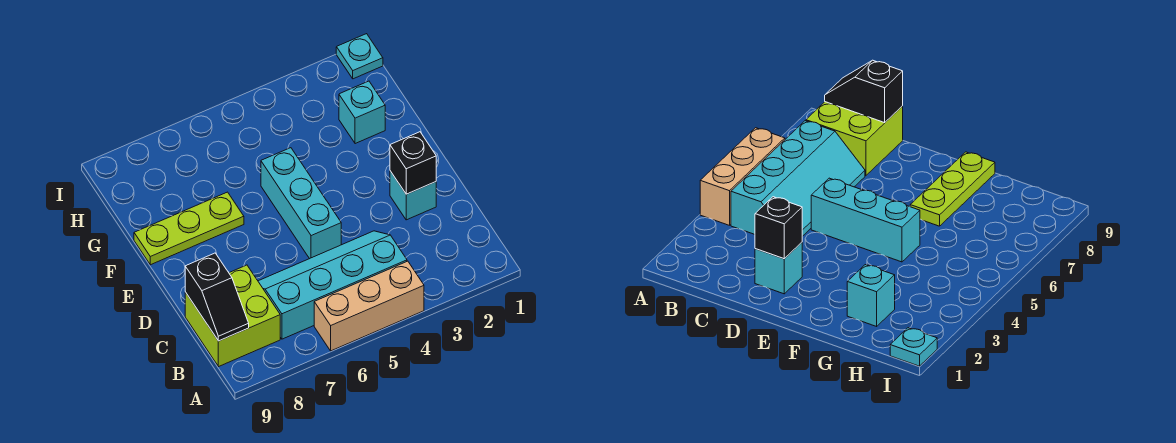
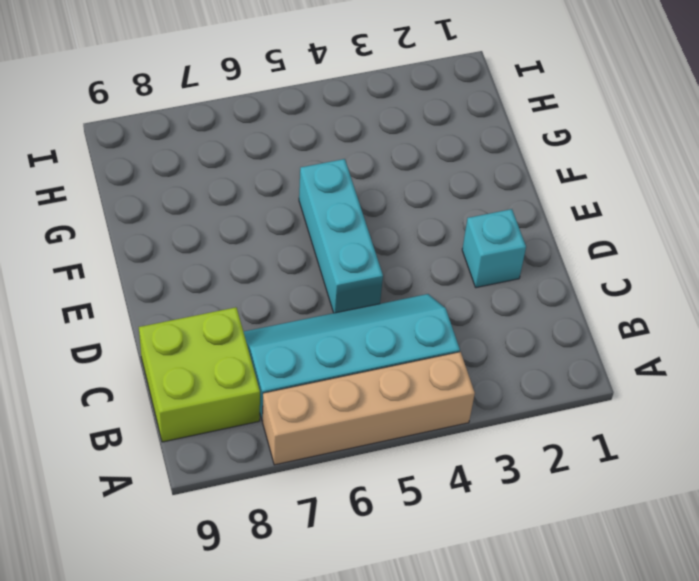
tan 1x4 brick [263,352,475,465] -> tan 1x3 brick [314,261,424,351]
none -> lime 1x3 plate [134,192,244,265]
none -> cyan 1x1 brick [339,81,385,144]

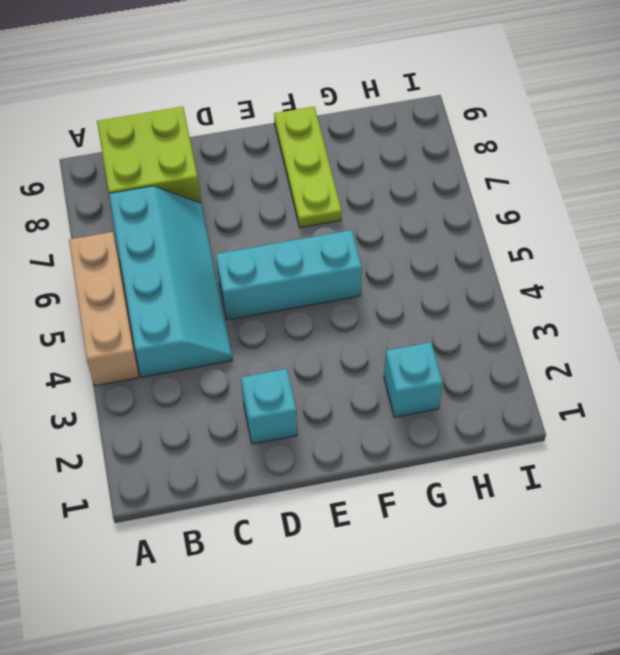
none -> cyan 1x1 plate [336,34,383,79]
none -> black 1x2 slope [185,253,249,341]

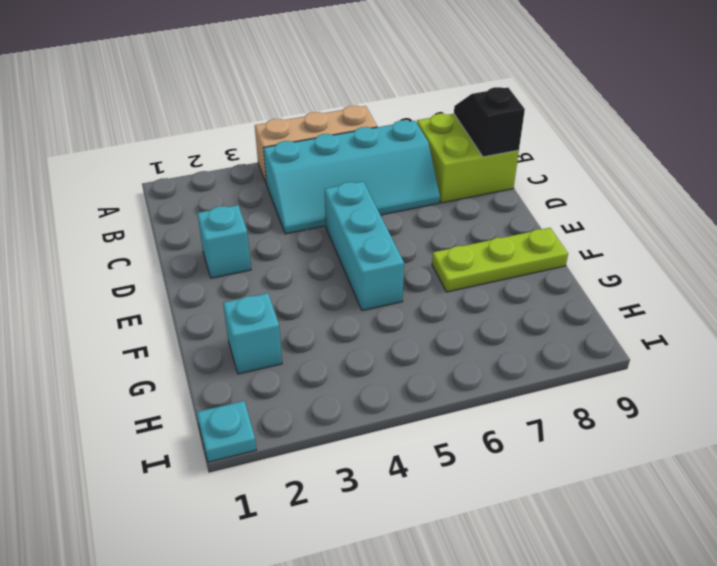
none -> black 1x1 brick [390,132,436,194]

